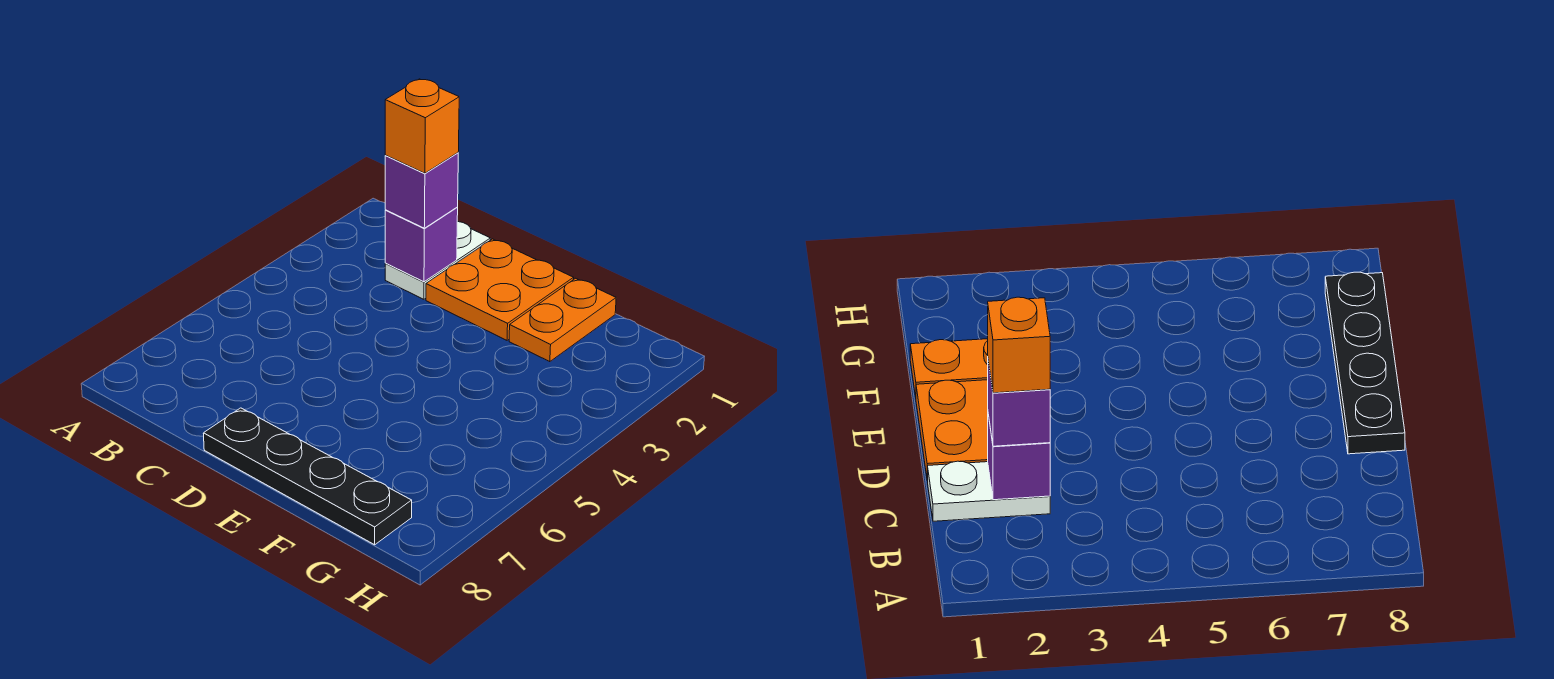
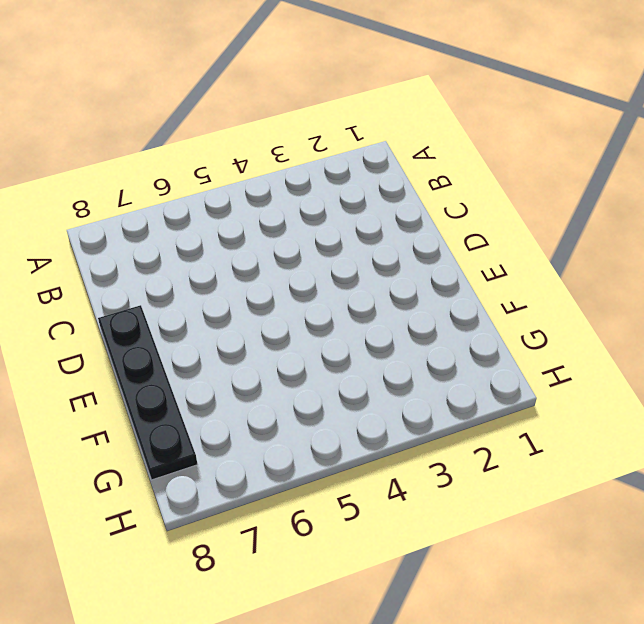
none -> white 1x2 plate [385,222,490,299]
none -> orange 2x2 plate [426,239,574,340]

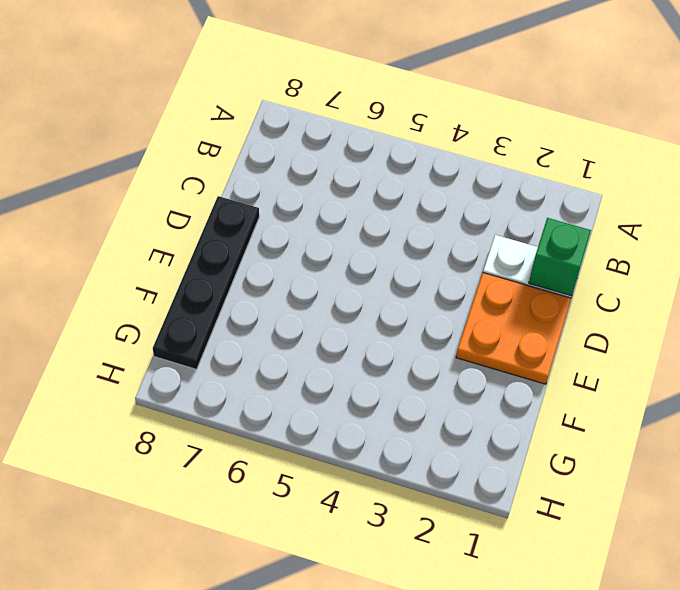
green 1x1 brick [529,218,591,296] -> none
none -> orange 1x2 plate [509,278,616,362]
none -> purple 1x1 brick [385,208,458,282]

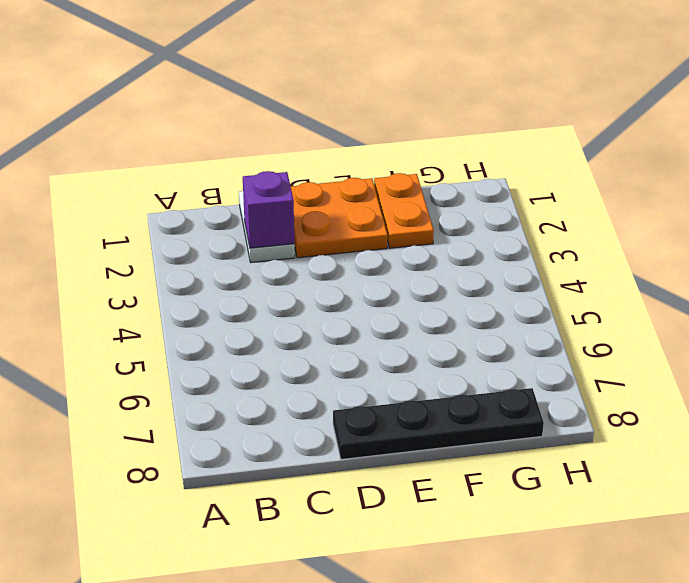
none -> purple 1x1 brick [385,153,458,228]
none -> orange 1x1 brick [385,79,459,173]

